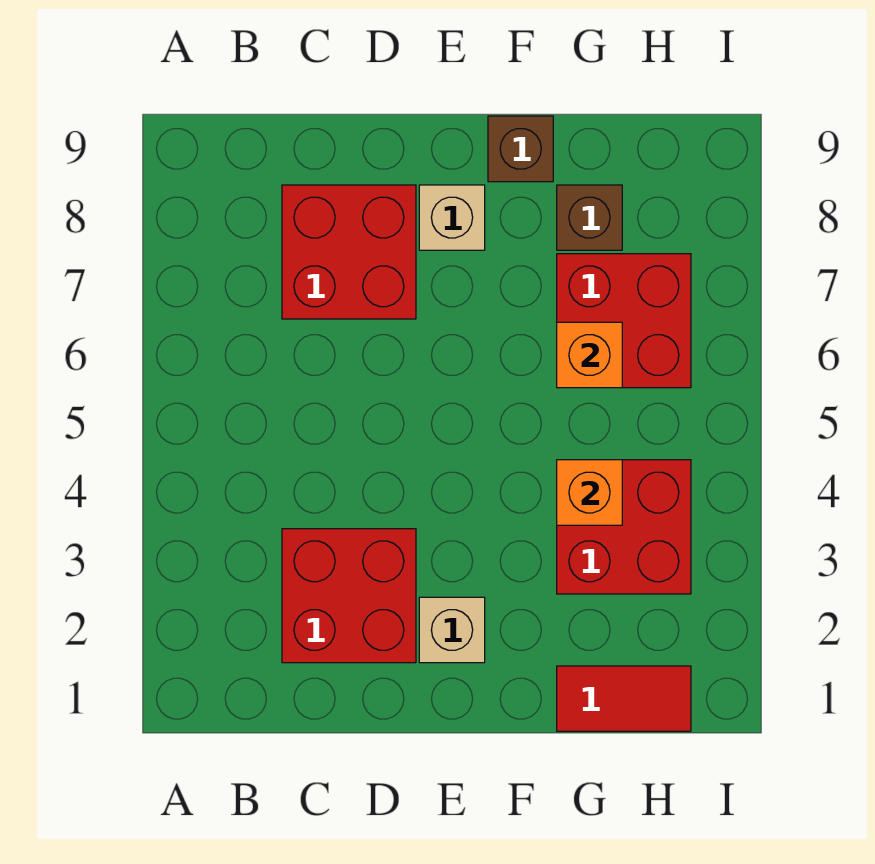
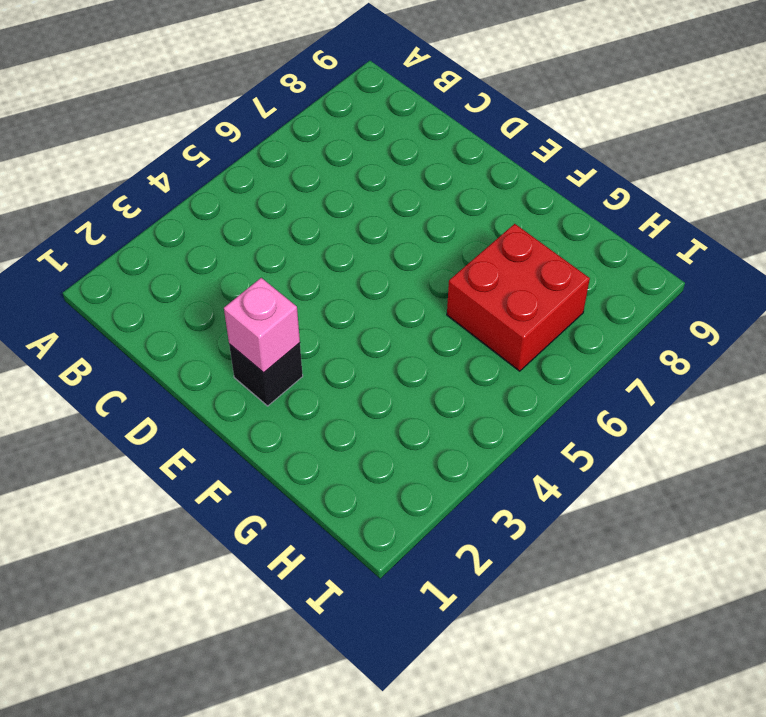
black 1x1 brick [229,343,303,406] -> tan 1x1 brick [419,597,485,663]
pink 1x1 brick [224,278,300,373] -> none
none -> red 2x2 brick [282,529,416,663]
none -> red 2x2 brick [282,185,416,319]

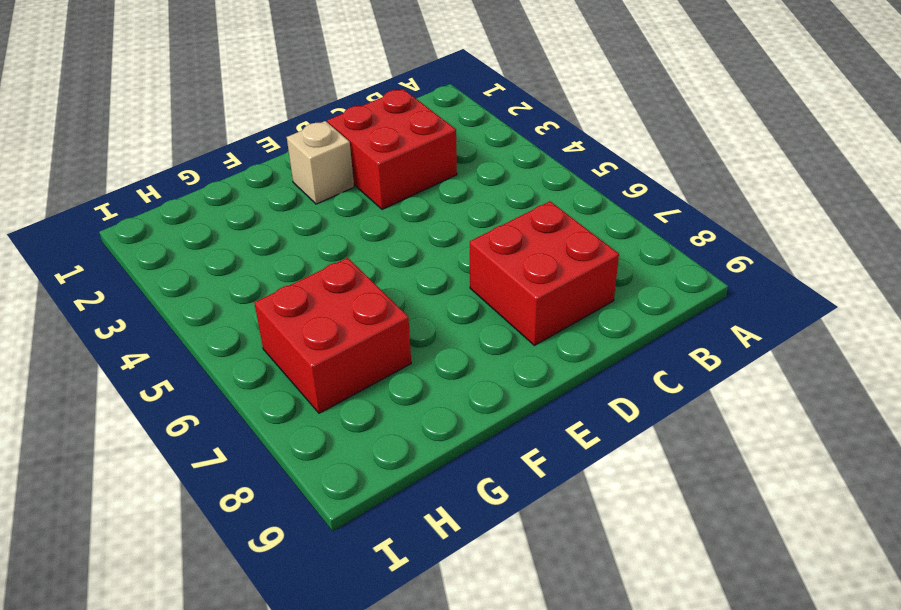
none -> tan 1x1 brick [419,185,485,250]
none -> brown 1x1 brick [488,116,553,182]

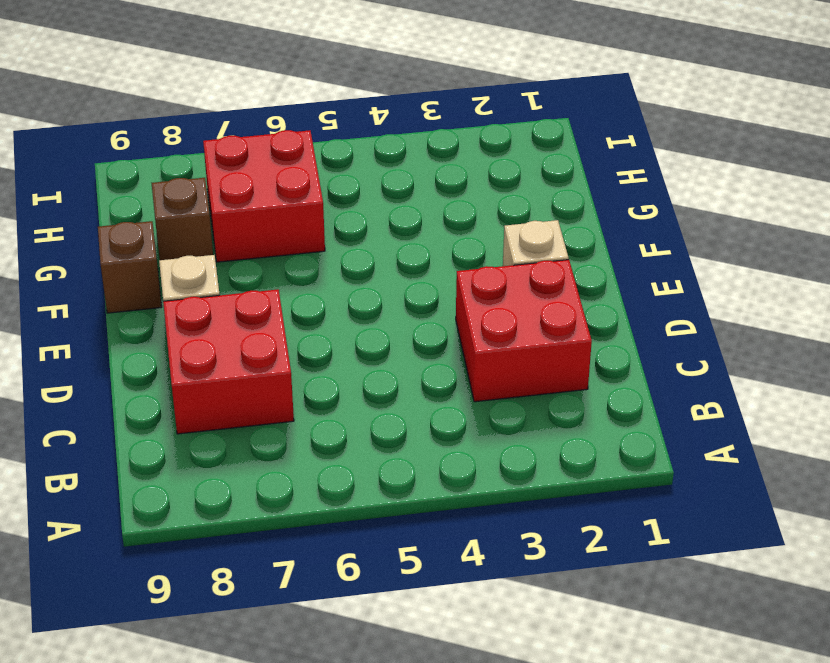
none -> red 1x2 tile [557,666,691,731]
none -> red 2x2 brick [557,460,691,594]

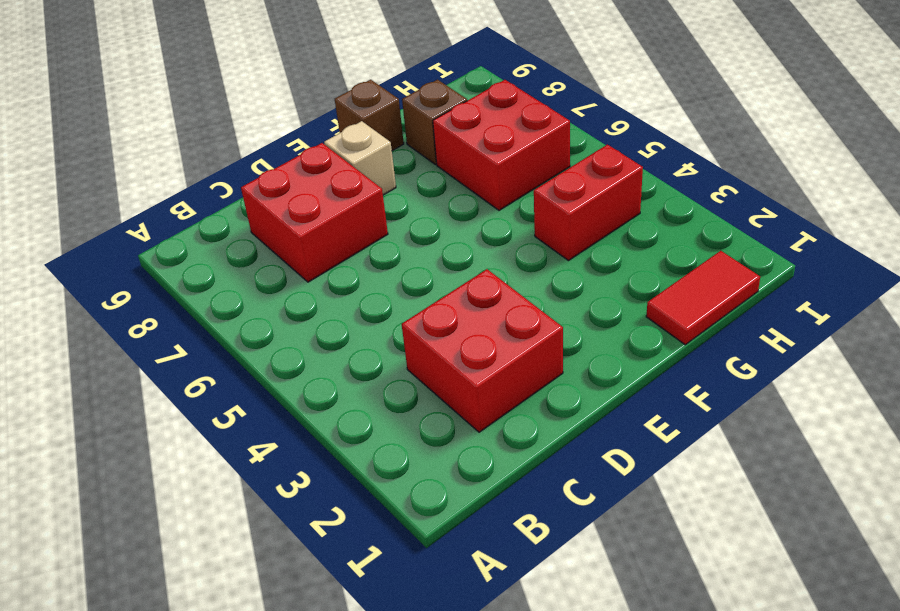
red 1x2 brick [534,145,643,261] -> red 2x2 brick [557,460,691,594]
none -> tan 1x1 brick [419,597,485,663]
none -> orange 1x1 brick [557,460,622,525]

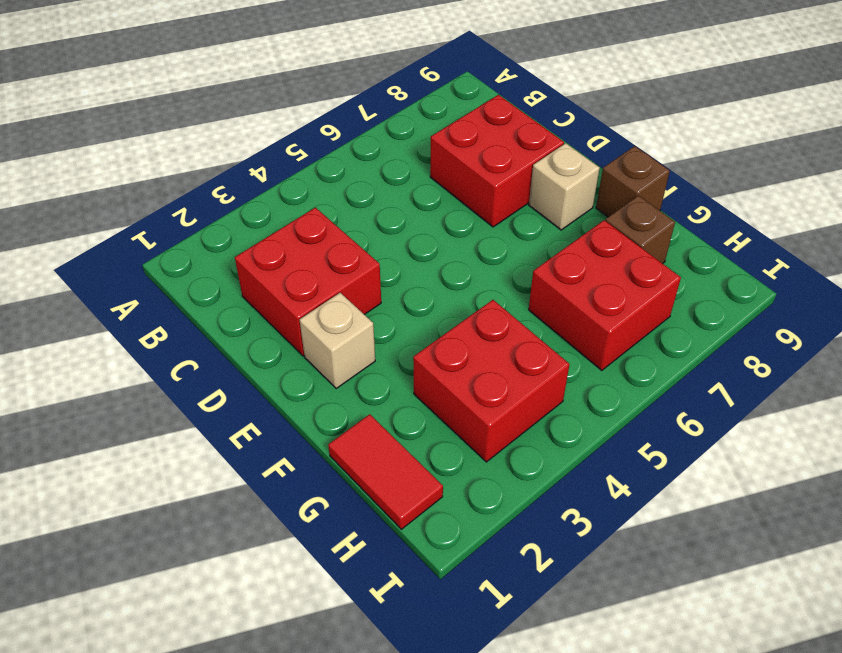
none -> orange 1x1 brick [557,460,622,525]
none -> orange 1x1 brick [557,322,622,388]

